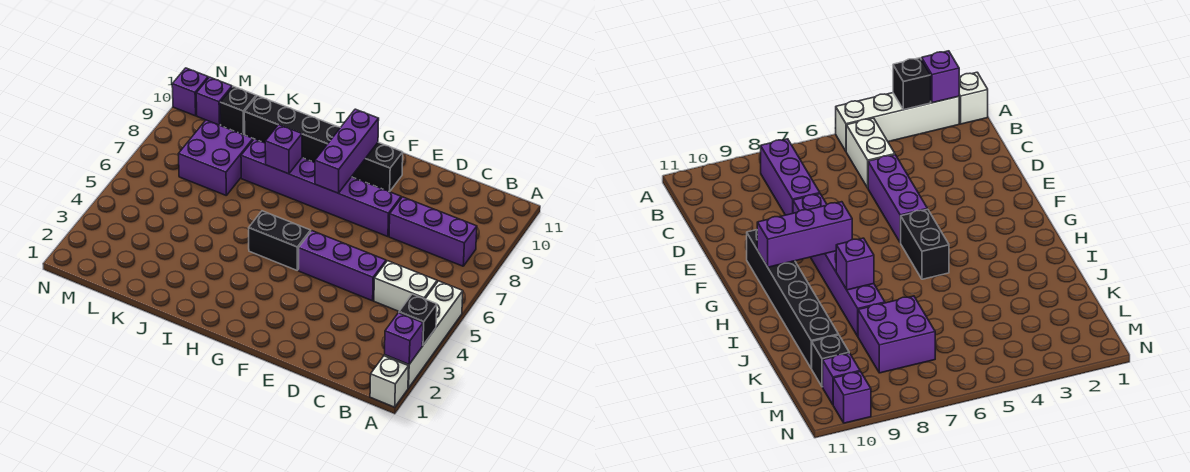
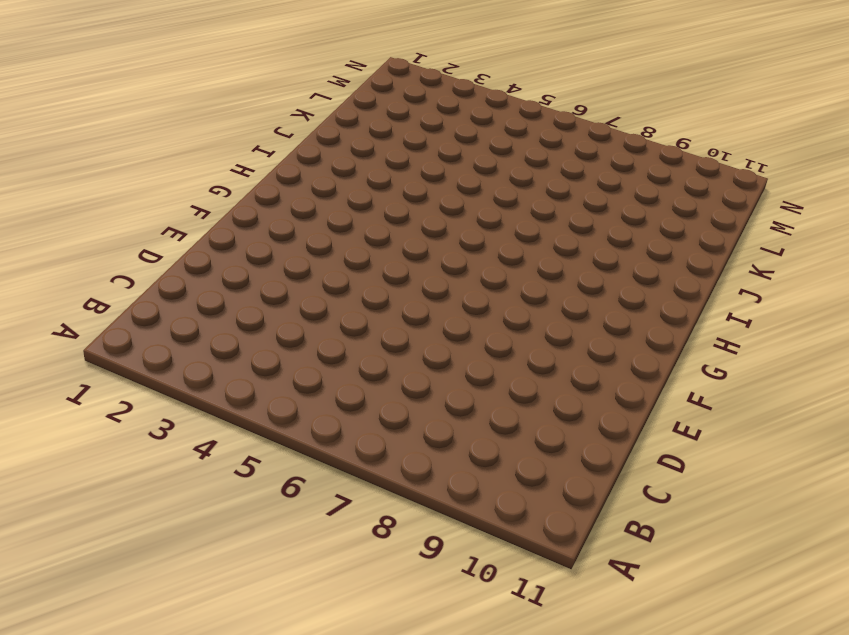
none -> white 1x1 brick [370,356,409,407]
none -> white 1x4 brick [384,281,463,388]
none -> white 1x2 brick [374,261,437,311]

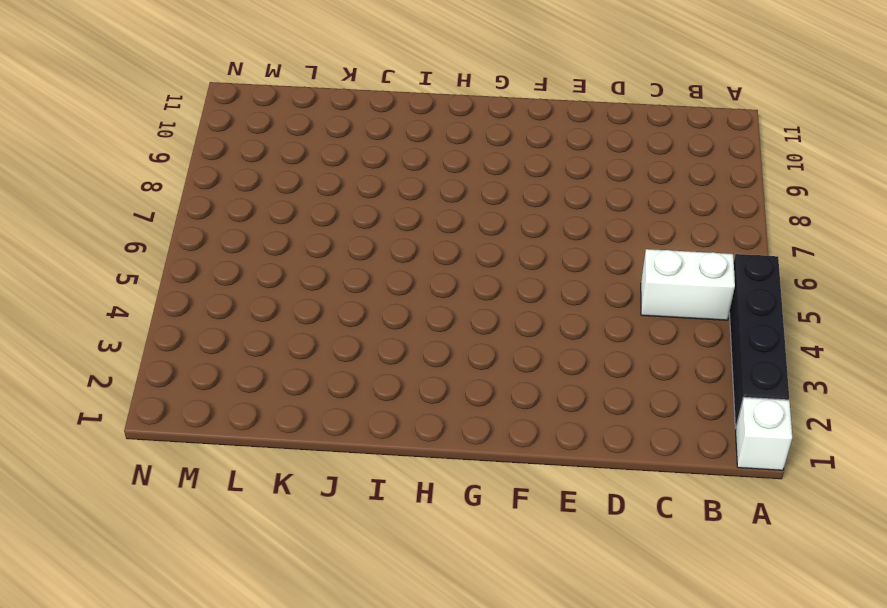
black 1x4 brick [729,254,789,428] -> white 1x4 brick [384,281,463,388]
none -> purple 1x3 brick [389,197,477,266]
none -> purple 1x3 brick [299,231,386,301]
none -> purple 1x6 brick [241,139,401,237]

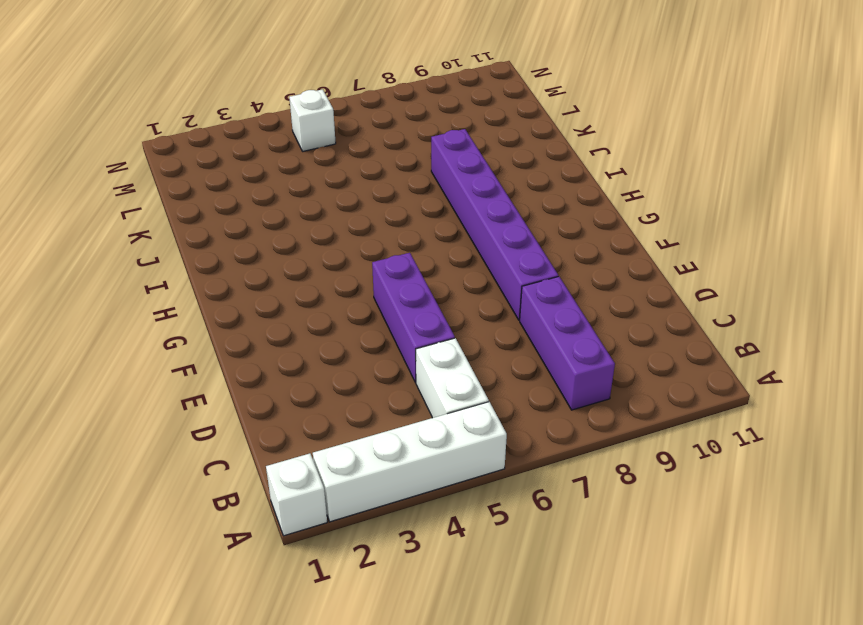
white 1x1 brick [289,89,336,151] -> none
none -> black 1x6 brick [244,96,403,192]
none -> black 1x2 brick [249,211,311,270]
none -> purple 2x2 brick [179,120,253,195]

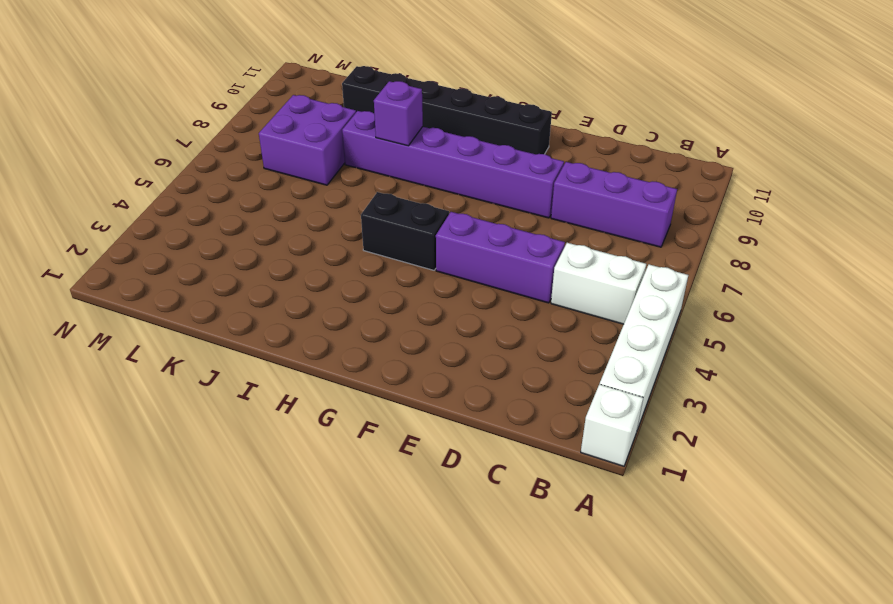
none -> black 1x1 brick [220,86,256,135]
none -> purple 1x1 brick [196,77,232,125]
none -> purple 1x1 brick [172,68,208,116]

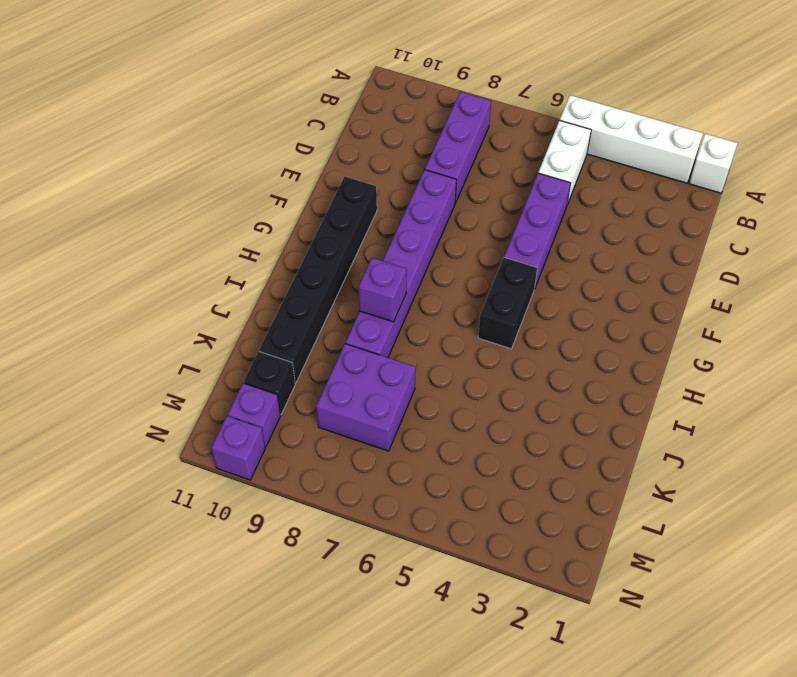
none -> purple 1x1 brick [385,313,423,364]
none -> black 1x1 brick [399,294,437,345]
none -> purple 1x3 brick [315,109,379,193]

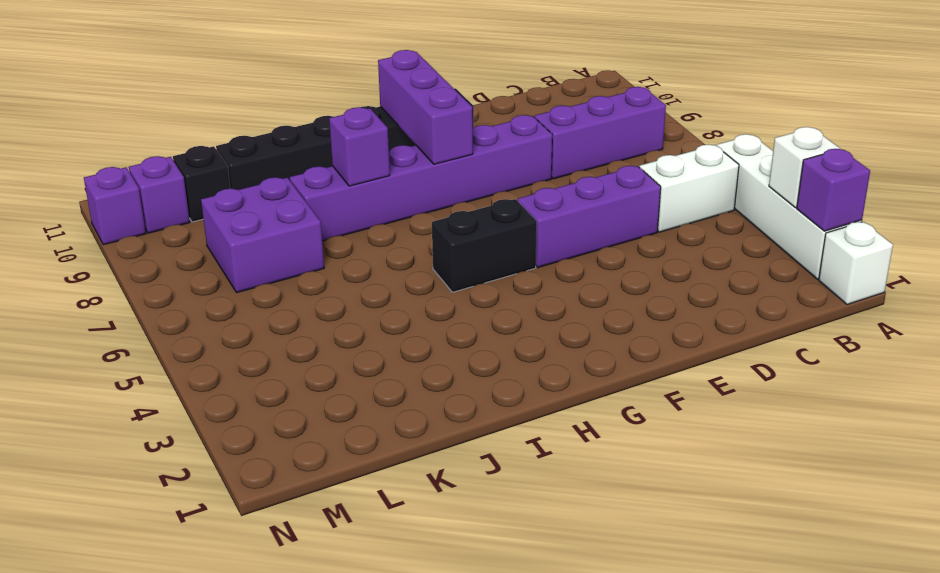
white 1x1 brick [769,127,840,208] -> black 1x1 brick [399,294,437,345]

